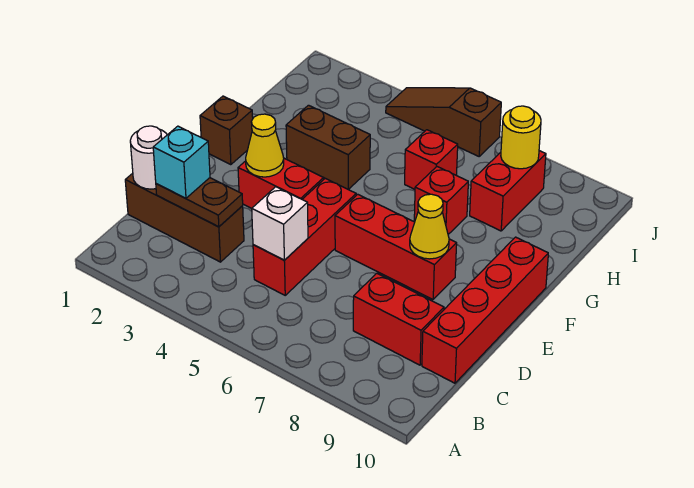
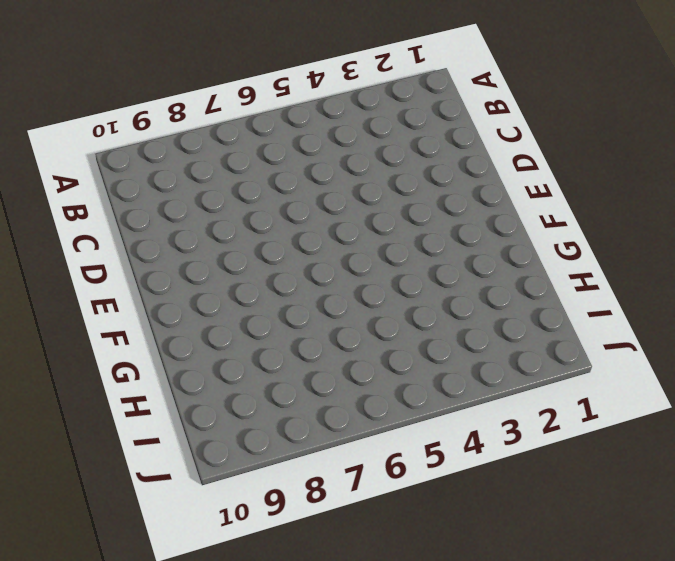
none -> brown 1x3 brick [125,173,244,262]
none -> red 1x3 brick [253,178,356,295]
none -> red 1x2 brick [353,273,444,365]

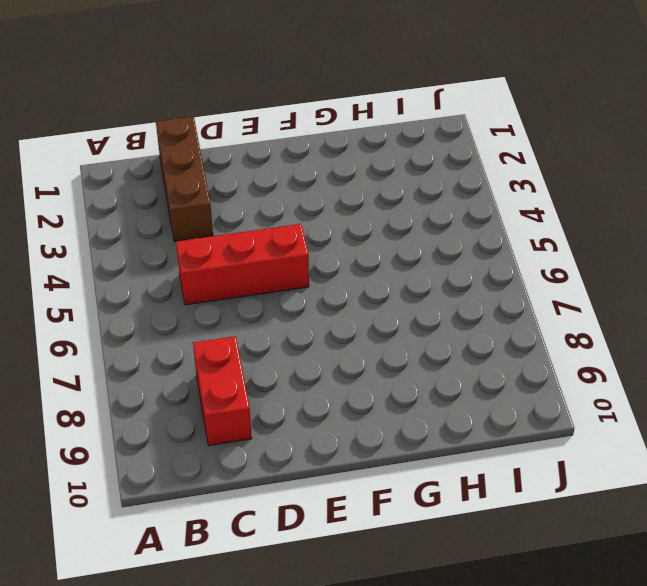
none -> red 1x4 brick [422,237,548,383]
none -> red 1x2 brick [238,158,324,208]
none -> red 1x3 brick [335,194,457,299]

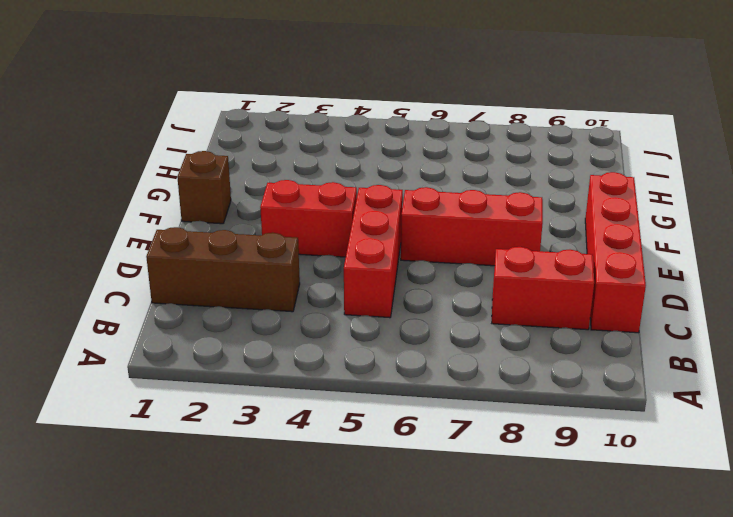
none -> brown 1x2 brick [286,105,370,189]
none -> red 1x1 brick [414,167,468,234]
none -> red 1x1 brick [405,130,458,189]

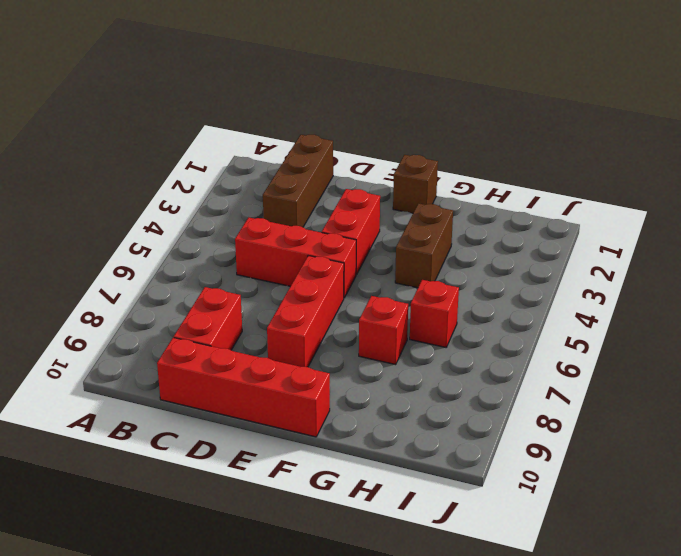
none -> red 1x2 brick [470,151,546,231]
none -> brown 1x3 slope [386,88,501,156]
none -> white 1x1 round brick [130,126,167,189]

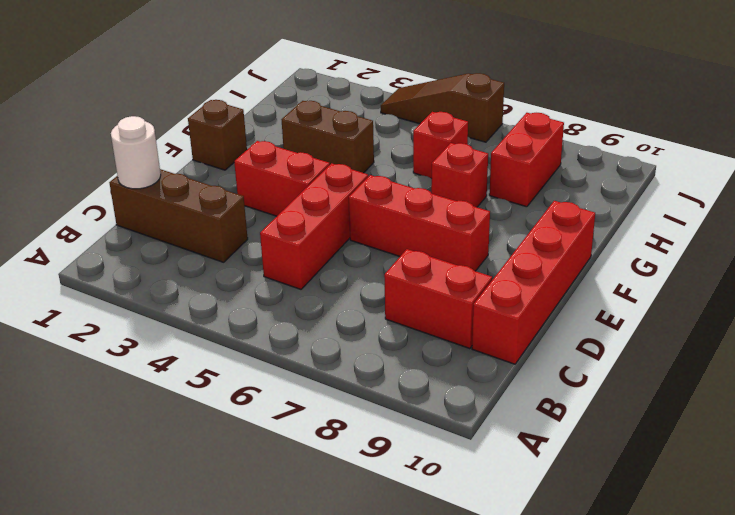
none -> brown 1x2 plate [156,178,243,227]
none -> white 1x1 brick [252,187,308,260]
none -> yellow 1x1 cone [246,114,284,177]

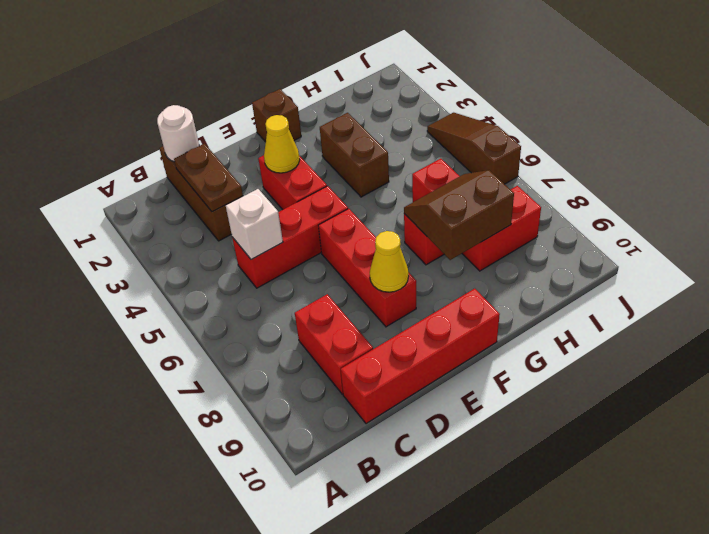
brown 2x2 slope [404,170,514,260] -> none
none -> yellow 1x1 round brick [501,106,541,169]
none -> cyan 1x1 brick [153,126,210,198]

